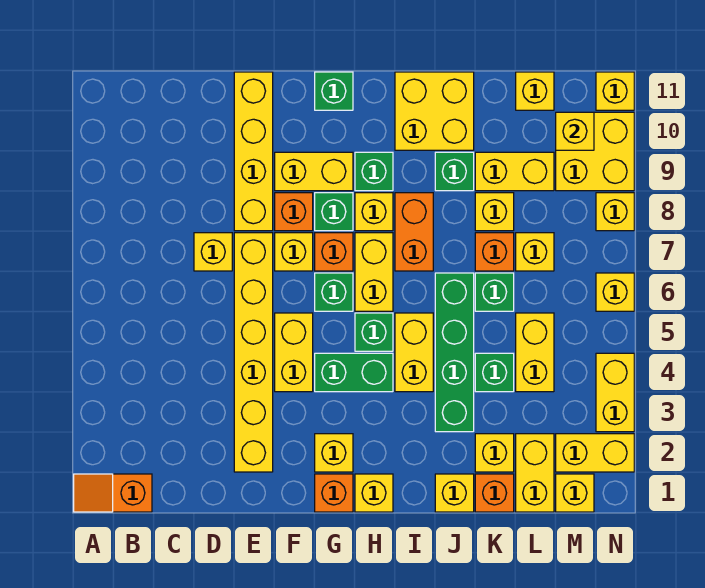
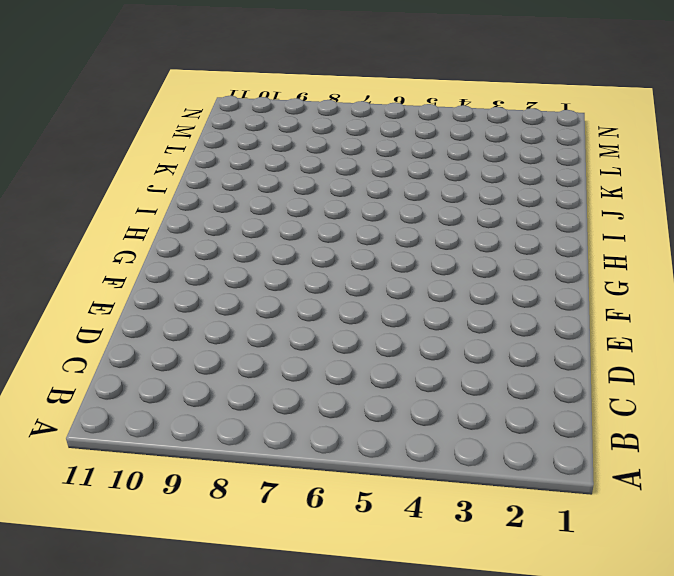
none -> orange 1x2 slope [74,474,152,512]
none -> yellow 1x1 brick [194,233,232,271]
none -> yellow 1x6 brick [234,233,273,472]
none -> yellow 1x4 brick [234,72,273,231]

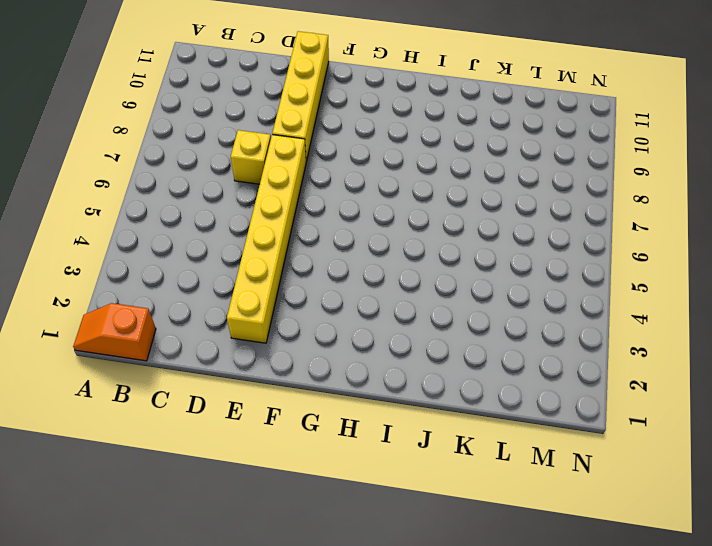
none -> yellow 1x2 brick [275,313,313,392]
none -> yellow 1x1 brick [275,233,313,271]
none -> orange 1x1 brick [275,193,313,231]
none -> yellow 1x2 brick [275,152,353,191]

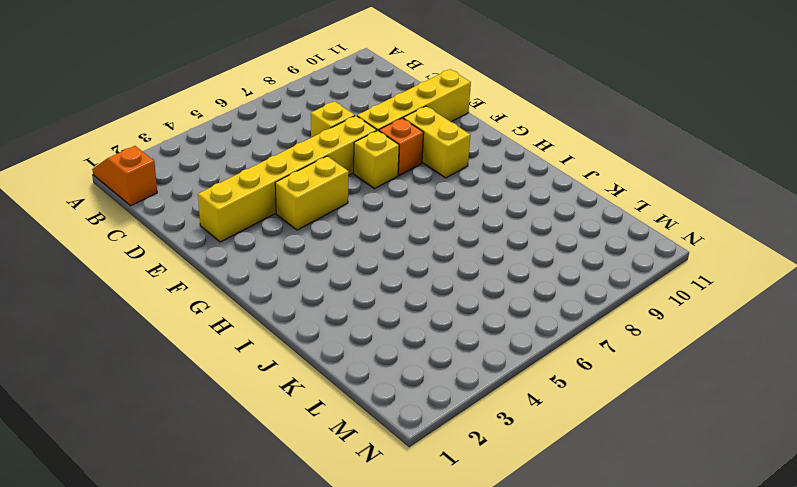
none -> orange 1x1 brick [315,474,353,512]
none -> yellow 1x1 brick [315,434,353,472]
none -> green 1x2 brick [315,353,393,392]
none -> green 1x1 brick [315,273,353,311]

